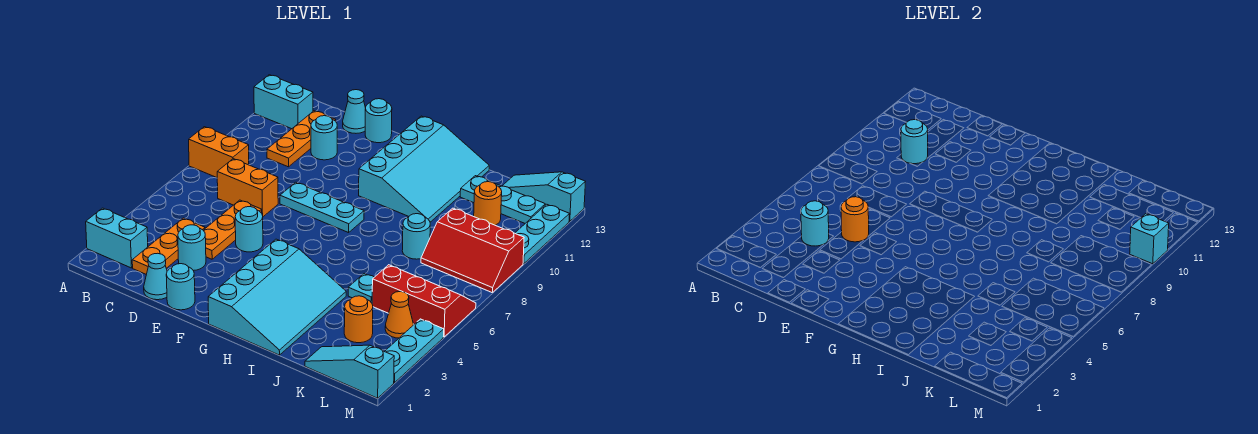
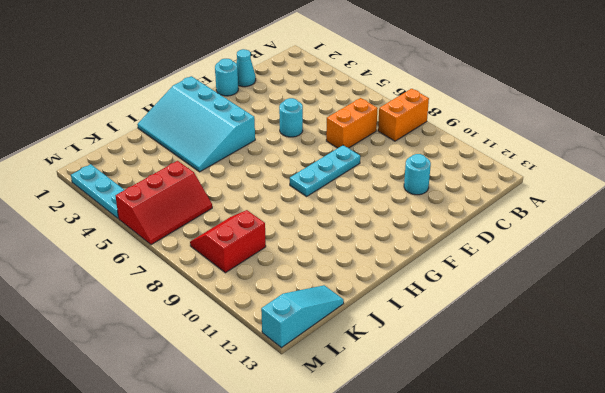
red 2x2 slope [190,210,266,273] -> red 2x3 slope [421,208,524,292]
none -> cyan 1x2 brick [86,208,148,268]
none -> cyan 1x2 brick [254,75,313,129]
none -> orange 1x3 plate [132,218,205,275]
none -> orange 1x3 plate [267,111,336,167]

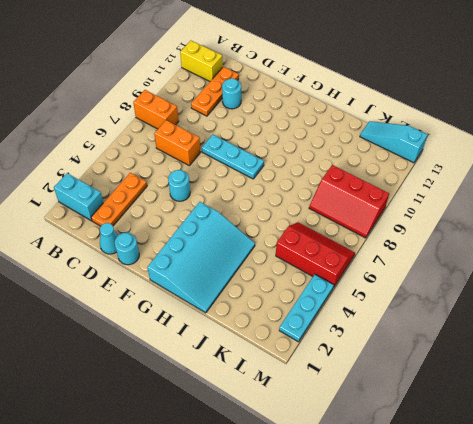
yellow 1x2 brick [180,41,223,81] -> cyan 1x2 brick [254,75,313,129]
none -> cyan 1x1 round brick [178,225,206,271]
none -> orange 1x3 plate [203,200,262,259]
none -> cyan 1x1 cone [343,90,366,133]
none -> cyan 1x1 round brick [365,99,392,143]

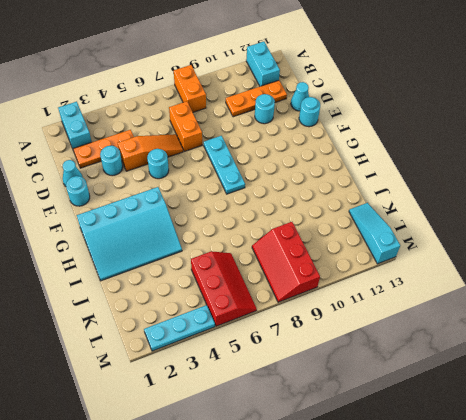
orange 1x3 slope [118,134,183,171] -> orange 1x3 plate [203,200,262,259]
none -> cyan 3x4 slope [359,116,489,222]
none -> cyan 1x1 plate [348,274,374,303]
none -> cyan 1x1 round brick [402,214,430,259]
none -> cyan 1x3 plate [460,176,545,223]

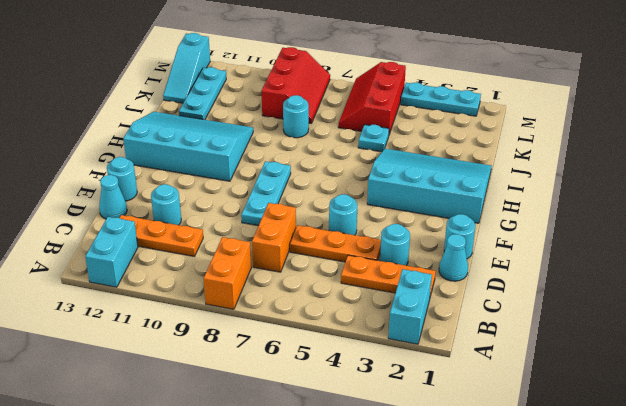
none -> cyan 1x3 slope [305,345,394,398]
none -> orange 1x1 round brick [344,296,373,343]
none -> orange 1x1 round brick [474,182,502,225]
none -> orange 1x1 cone [385,292,414,338]

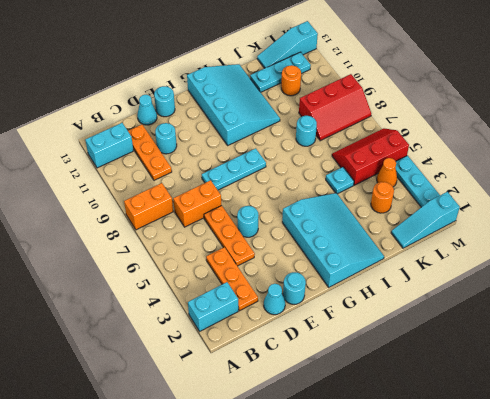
none -> cyan 1x1 round brick [178,225,206,271]
none -> cyan 1x3 plate [515,204,569,264]
none -> cyan 1x1 round brick [801,201,829,246]
none -> cyan 1x1 round brick [901,120,928,164]

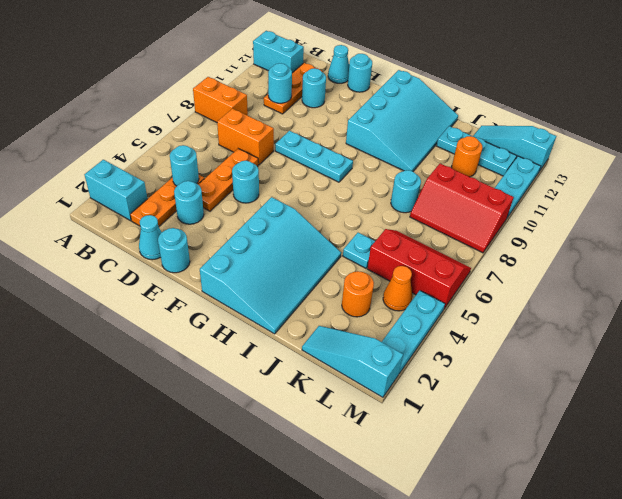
none -> orange 1x1 round brick [841,197,869,242]
none -> cyan 1x1 brick [1130,214,1169,264]

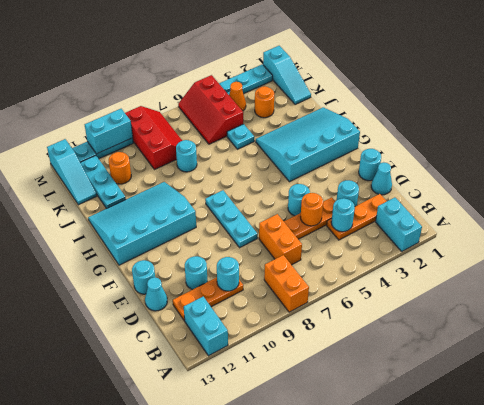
cyan 1x2 brick [85,109,133,154] -> cyan 1x1 brick [1130,214,1169,264]

